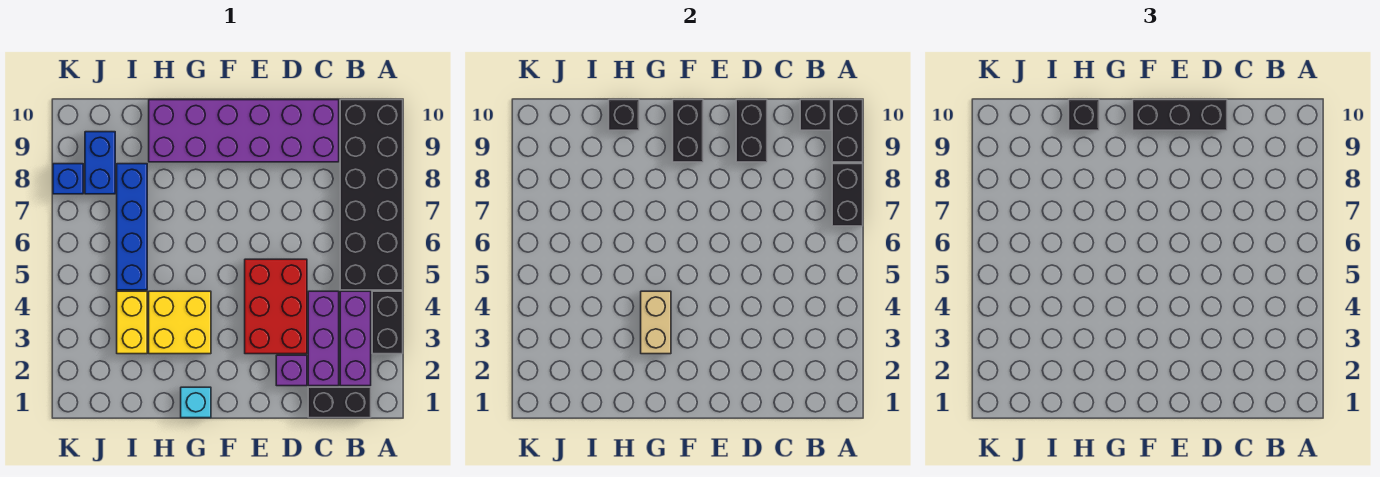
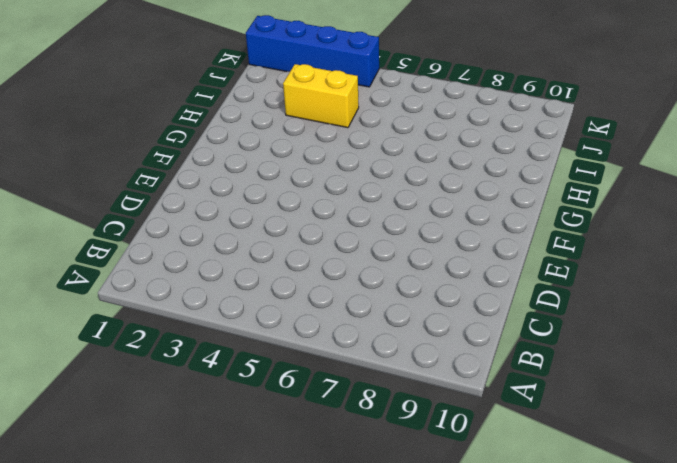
blue 1x4 brick [246,15,379,87] -> blue 1x4 brick moved to [117,164,147,290]
none -> black 1x2 brick [372,291,403,354]
none -> black 2x6 brick [340,100,403,290]
none -> black 1x2 brick [308,387,371,418]

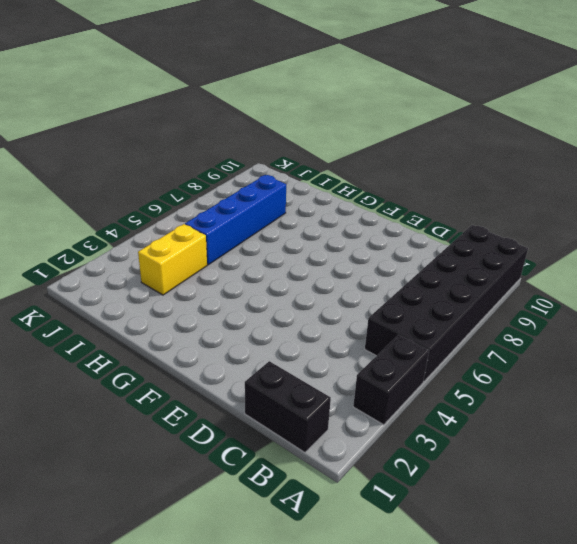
none -> purple 1x3 brick [340,291,371,386]
none -> purple 1x3 brick [308,291,339,386]
none -> purple 2x6 brick [149,100,339,162]

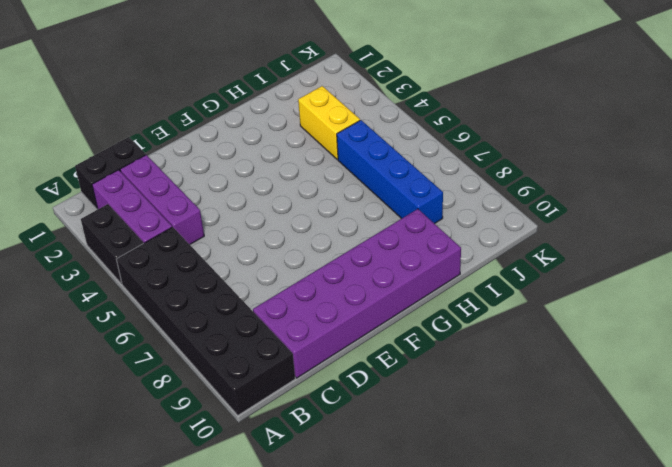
none -> purple 1x1 brick [276,355,307,386]
none -> red 2x3 brick [245,259,307,354]
none -> cyan 1x1 brick [181,387,211,418]

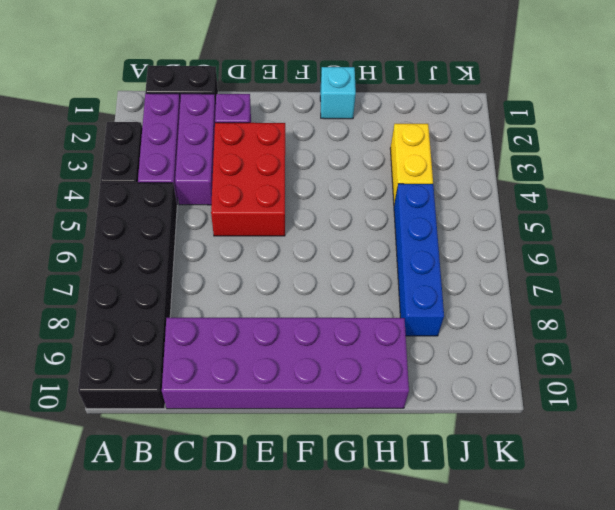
none -> yellow 2x2 brick [149,291,211,354]
none -> blue 1x2 brick [85,132,115,194]
none -> blue 1x1 brick [53,164,83,194]

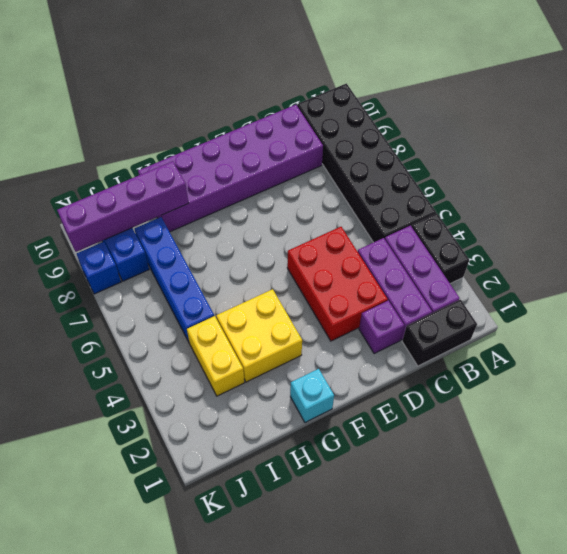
purple 1x4 brick [57,161,189,252] -> none
none -> black 1x2 brick [832,164,863,226]
none -> black 1x2 brick [832,100,863,162]
none -> black 1x1 brick [800,100,831,130]

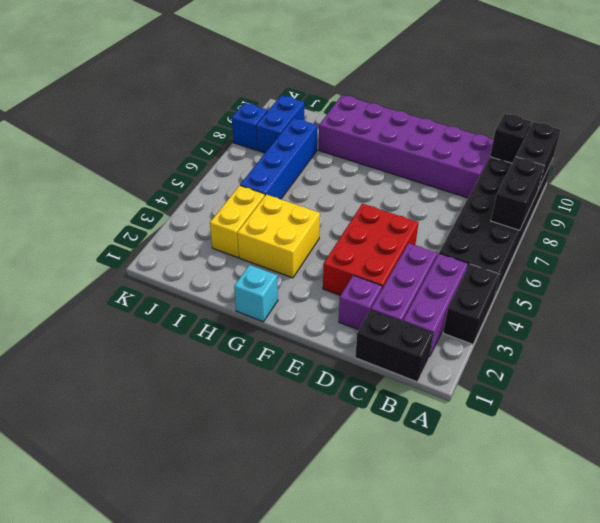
none -> black 1x2 brick [736,100,767,162]
none -> black 1x2 brick [673,100,703,162]
none -> tan 1x2 brick [641,291,671,354]

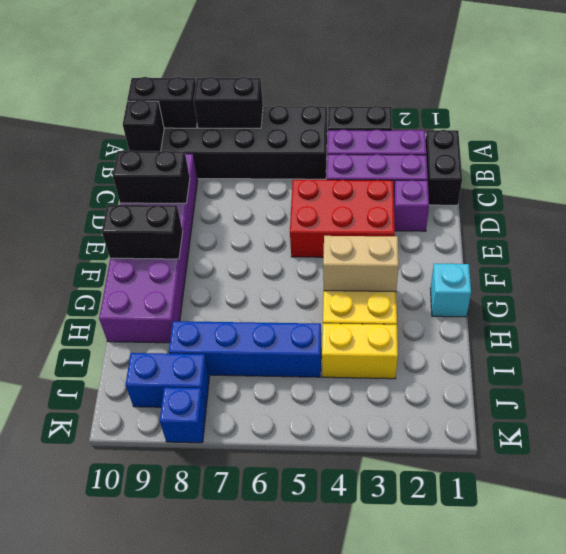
none -> black 1x1 brick [609,100,639,130]
none -> black 1x3 brick [1133,100,1227,130]
none -> black 1x1 brick [1069,100,1099,130]

